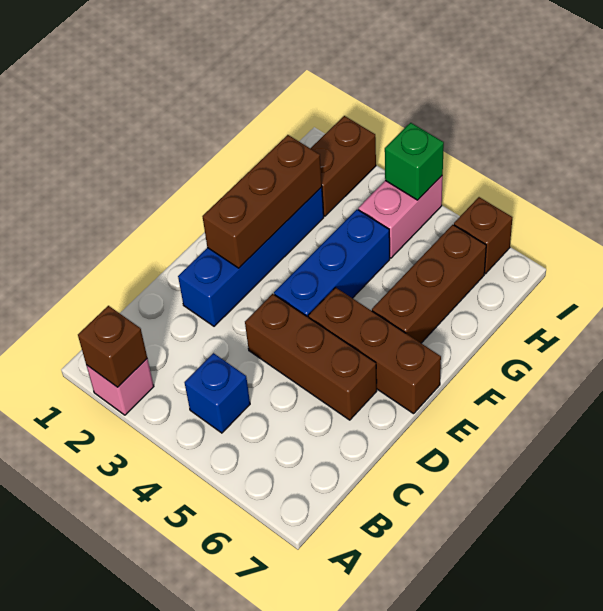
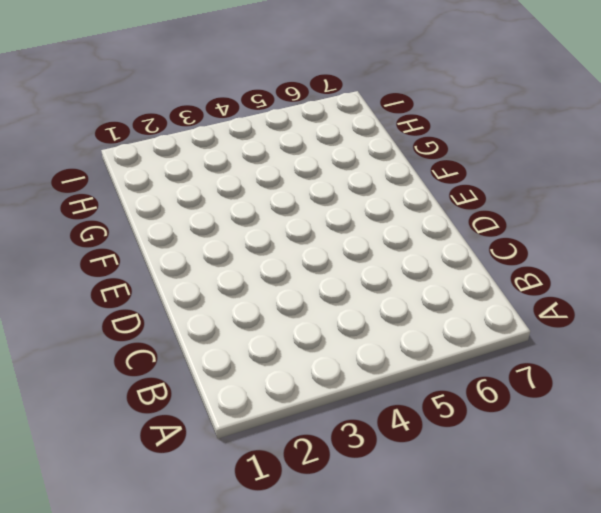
none -> pink 1x1 brick [86,359,154,415]
none -> blue 1x1 brick [185,353,250,433]
none -> blue 1x4 brick [178,187,324,326]

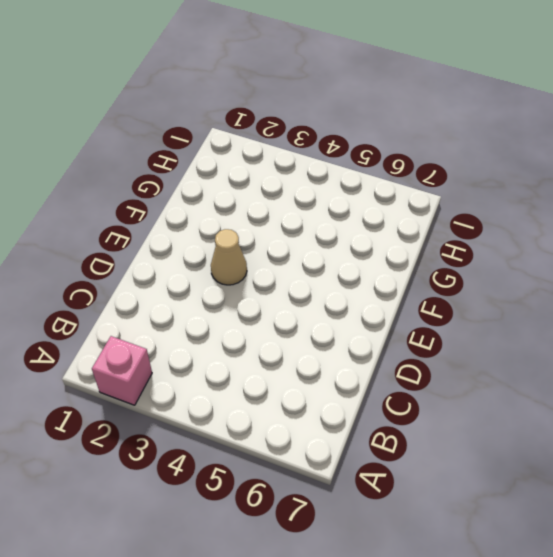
tan 1x1 cone [211,229,247,285] -> none
none -> blue 1x1 brick [185,353,250,433]
none -> blue 1x4 brick [178,187,324,326]
none -> brown 1x3 brick [245,294,377,420]

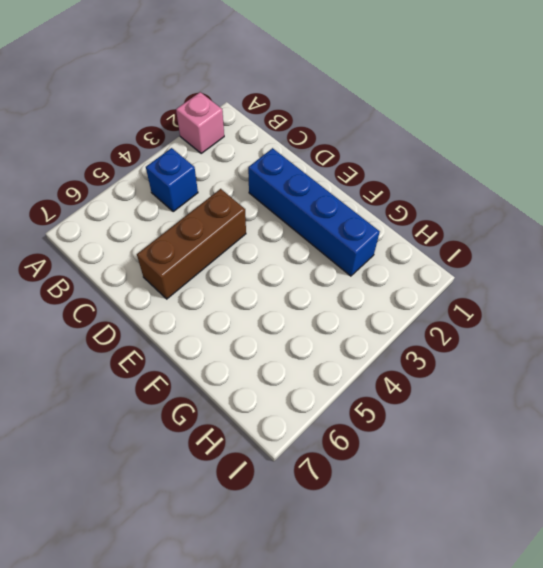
none -> blue 1x3 brick [274,209,390,318]
none -> brown 1x3 brick [308,287,441,414]
none -> brown 1x3 brick [372,225,486,343]

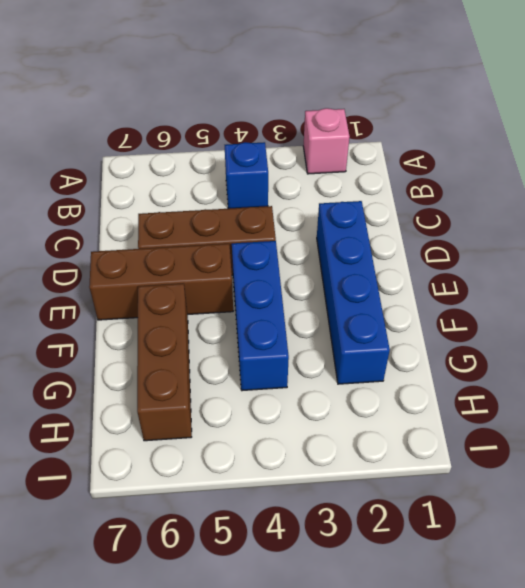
none -> brown 1x2 brick [310,116,376,216]
none -> pink 1x2 brick [358,175,443,258]
none -> brown 1x1 brick [454,197,512,274]

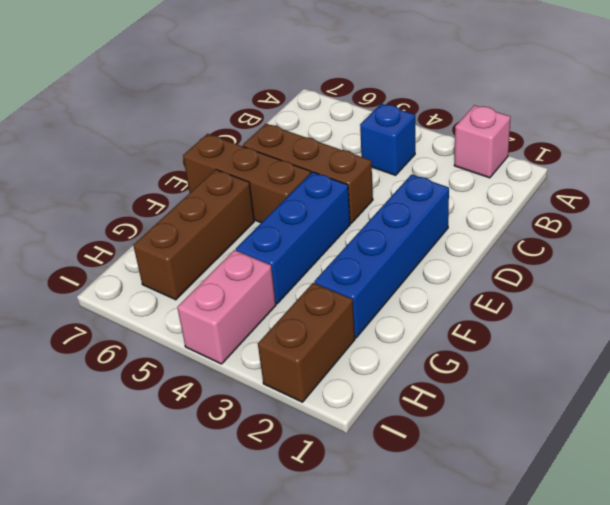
none -> brown 1x1 brick [454,197,512,274]
none -> brown 1x1 brick [78,306,147,387]
none -> brown 1x3 brick [202,135,322,268]

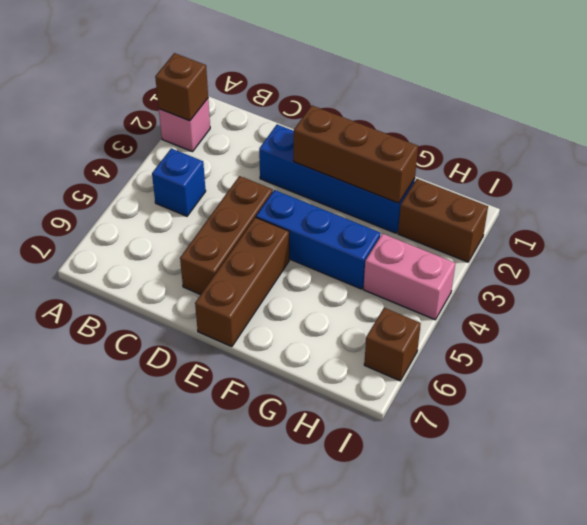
none -> brown 1x3 brick [372,225,486,343]
none -> green 1x1 brick [385,123,444,200]

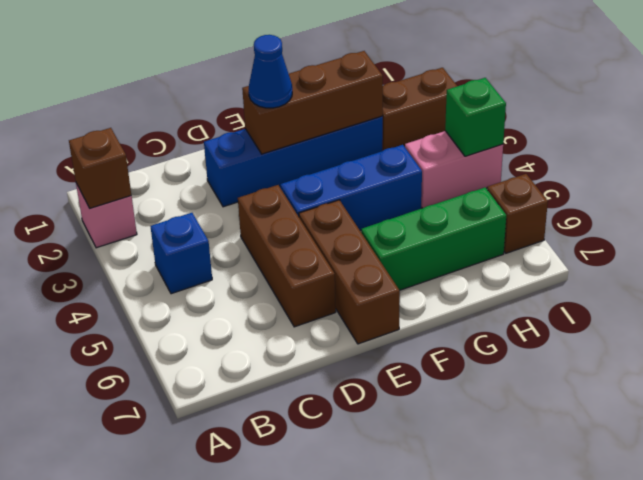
blue 1x1 cone [249,35,292,108] -> none
green 1x3 brick [361,188,506,290] -> brown 1x3 brick [372,225,486,343]

